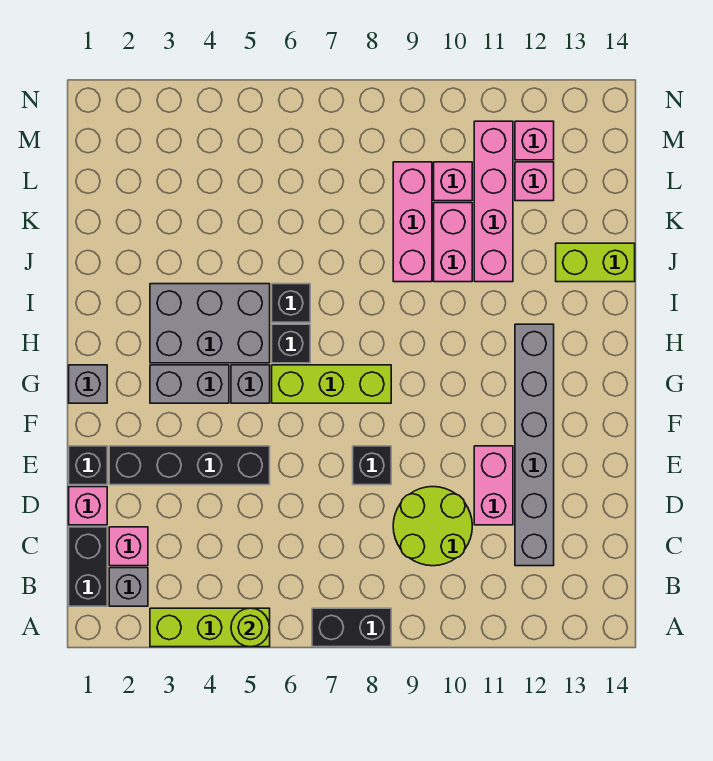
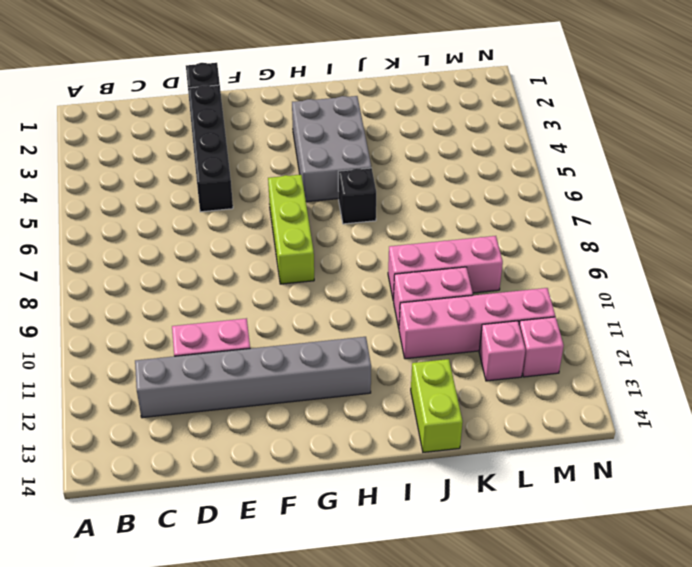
none -> lime 1x3 brick [150,608,270,647]
none -> black 1x2 brick [312,608,391,647]
none -> black 1x2 brick [69,527,107,606]

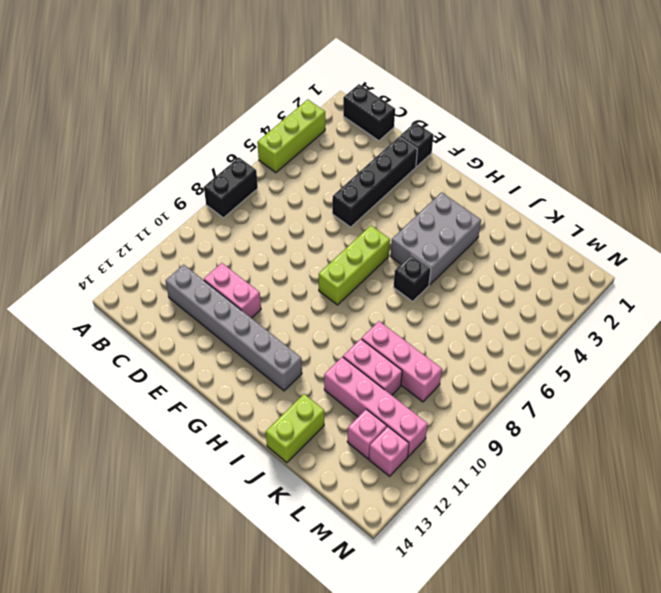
none -> grey 1x1 brick [109,568,148,606]
none -> pink 1x1 brick [109,527,148,566]
none -> lime 2x2 round brick [393,487,472,566]

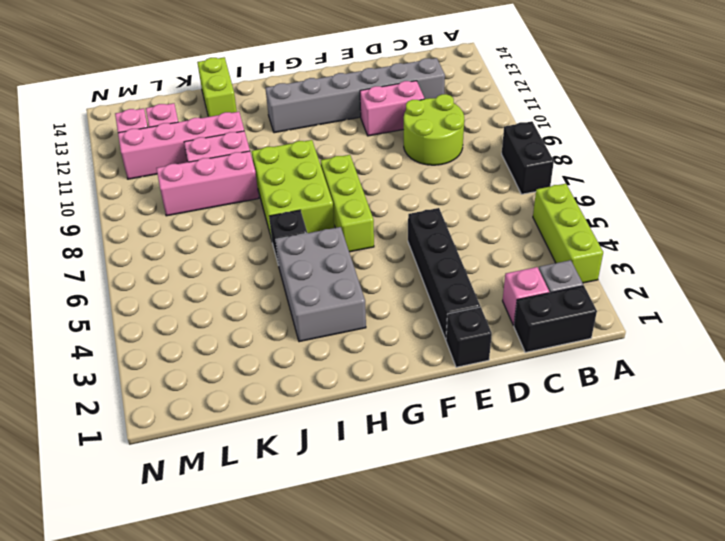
lime 2x3 brick [252,140,334,240] -> none
none -> pink 1x1 brick [69,487,107,525]
none -> black 1x1 brick [353,446,391,485]
none -> grey 1x1 brick [69,365,107,403]

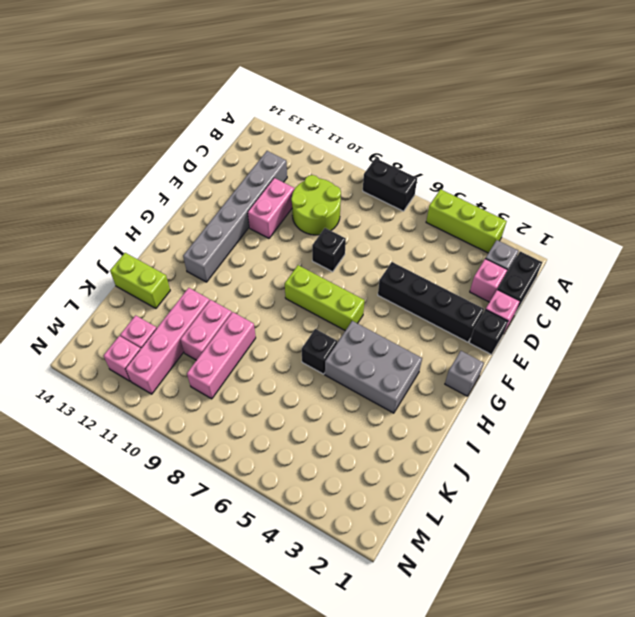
none -> grey 1x2 brick [150,365,229,403]
none -> grey 1x1 brick [231,365,270,403]
none -> black 1x1 brick [272,324,310,363]

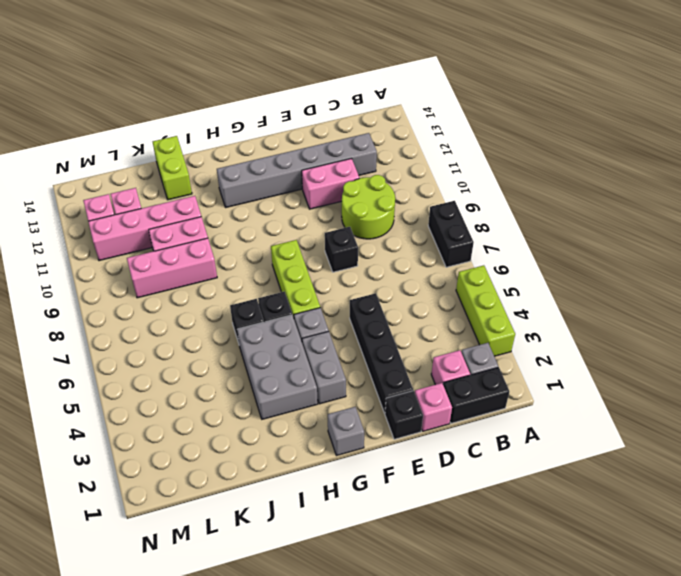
none -> pink 1x1 brick [434,162,472,201]
none -> lime 1x1 round brick [231,608,270,647]

